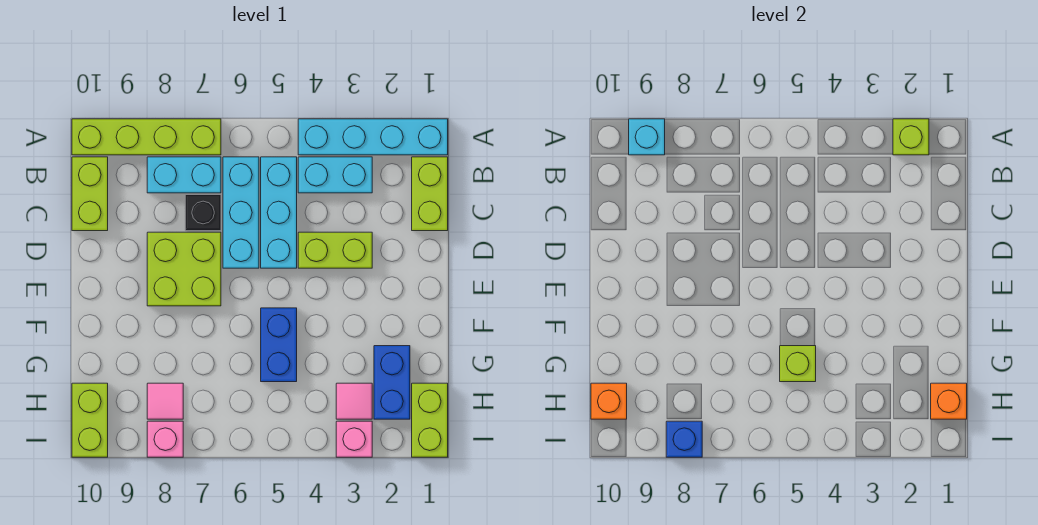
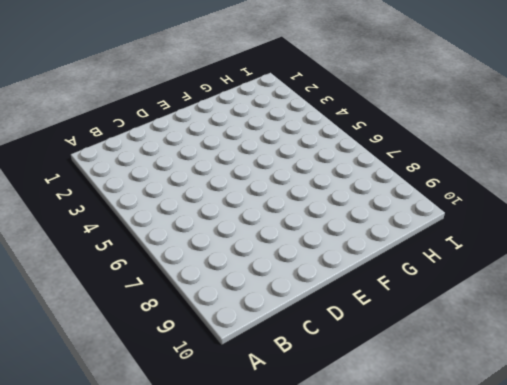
none -> cyan 1x4 brick [298,119,448,155]
none -> lime 1x4 brick [72,119,221,155]
none -> lime 1x2 brick [412,157,448,231]

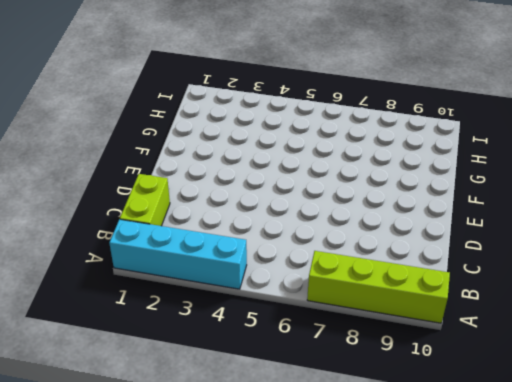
none -> cyan 1x2 brick [298,157,372,193]
none -> cyan 1x3 brick [261,157,297,268]
none -> cyan 1x3 brick [223,157,259,268]

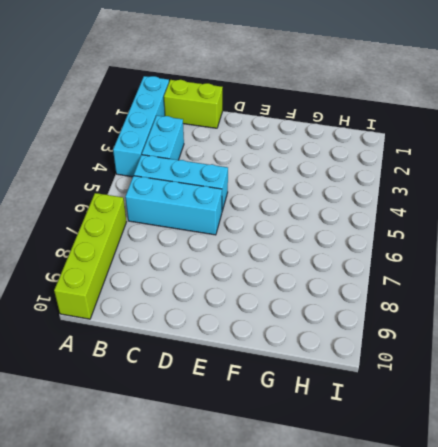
none -> cyan 1x2 brick [147,157,221,193]
none -> lime 1x2 brick [72,157,108,231]
none -> black 1x1 brick [185,195,221,231]

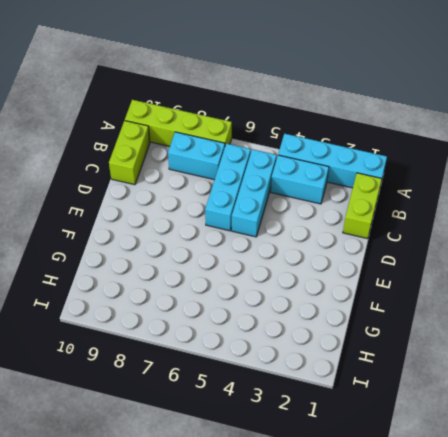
none -> black 1x1 brick [185,195,221,231]
none -> lime 1x2 brick [298,232,372,268]
none -> lime 2x2 brick [147,232,221,306]

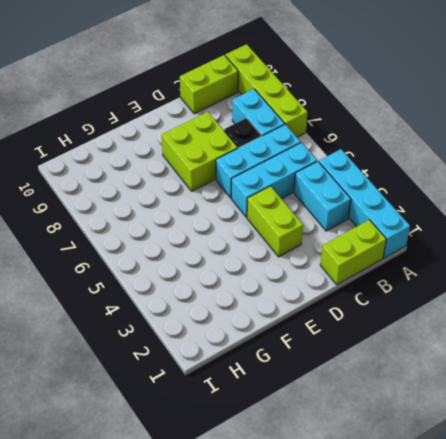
none -> blue 1x2 brick [261,308,297,382]
none -> blue 1x2 brick [374,346,410,419]
none -> lime 1x2 brick [412,383,448,457]

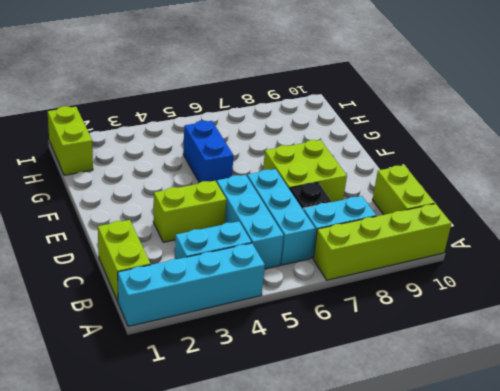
none -> blue 1x2 brick [374,346,410,419]
none -> pink 1x1 tile [336,383,372,419]
none -> pink 1x1 tile [147,383,183,419]

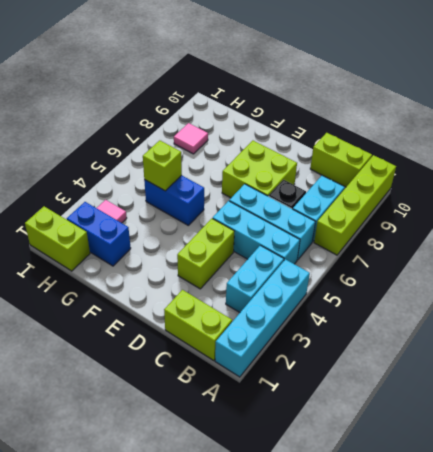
none -> lime 1x2 brick [72,383,108,457]
none -> pink 1x1 brick [336,421,372,457]
none -> pink 1x1 brick [147,421,183,457]

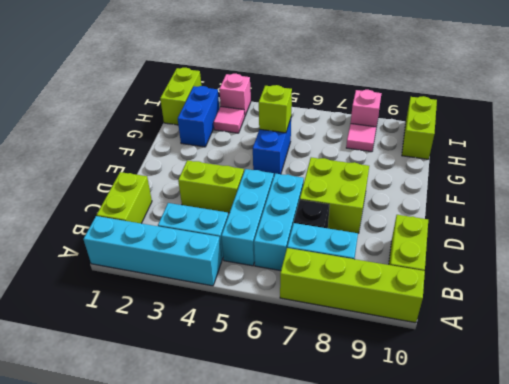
none -> lime 1x1 brick [893,119,929,155]
none -> cyan 1x1 brick [629,119,665,155]
none -> orange 1x1 brick [931,383,967,419]

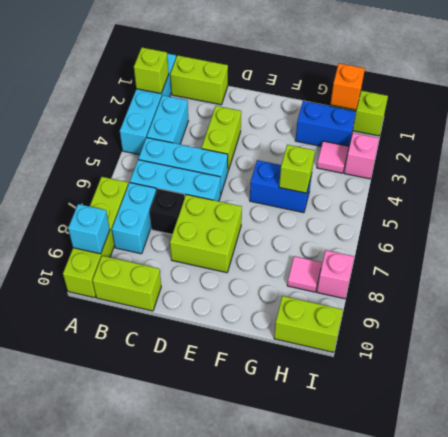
none -> orange 1x1 brick [591,383,627,419]
none -> blue 1x1 brick [666,421,702,457]

